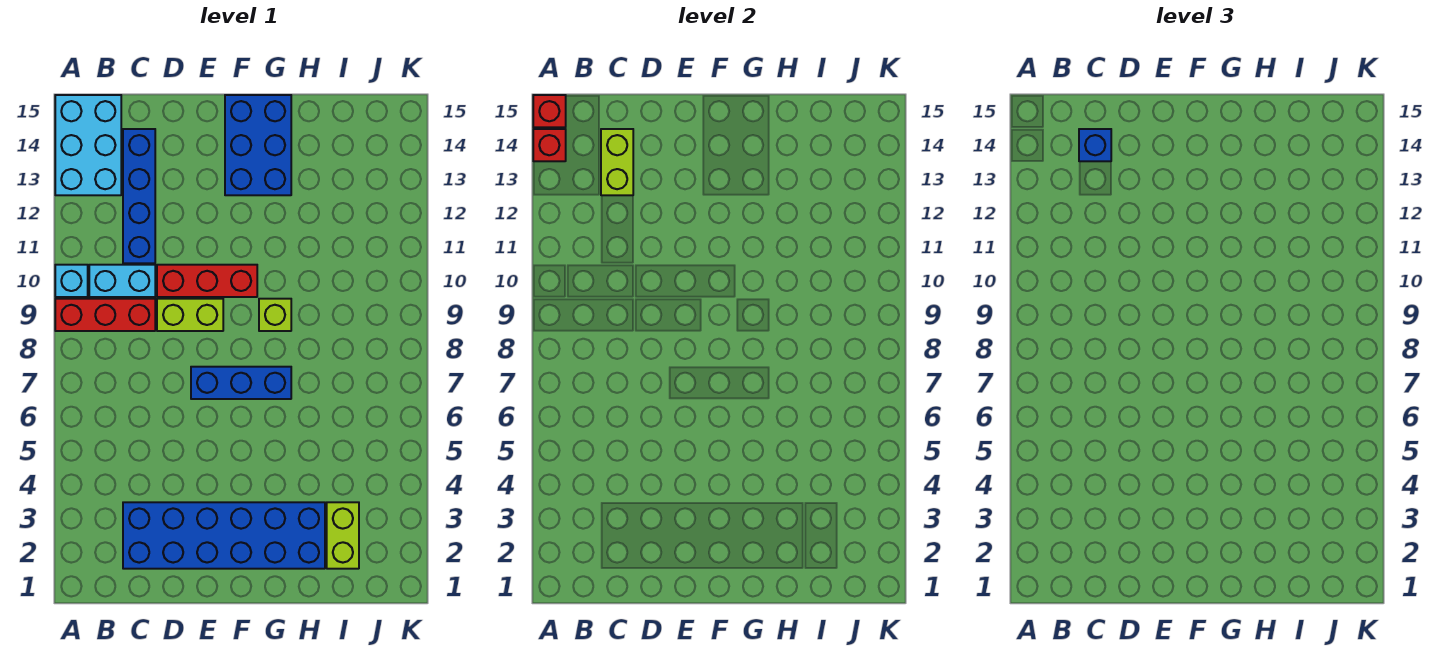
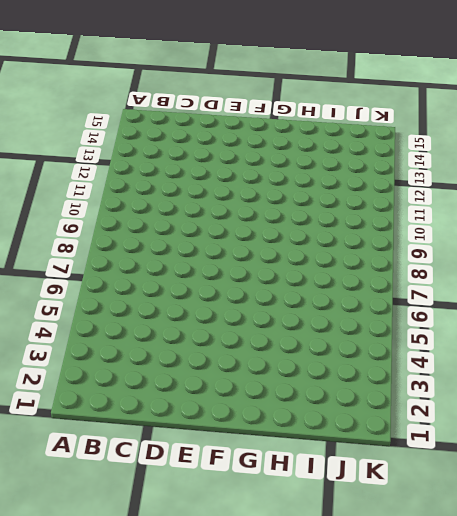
none -> red 1x3 brick [55,299,155,331]
none -> cyan 1x1 brick [55,265,88,297]
none -> cyan 2x3 brick [55,95,121,195]

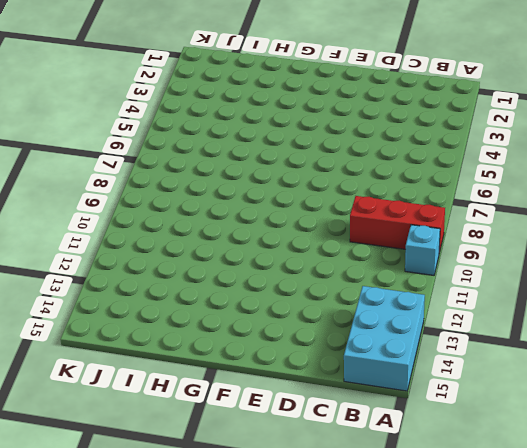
none -> cyan 1x2 brick [89,265,155,297]
none -> blue 2x6 brick [123,502,325,569]
none -> blue 1x4 brick [123,129,155,263]

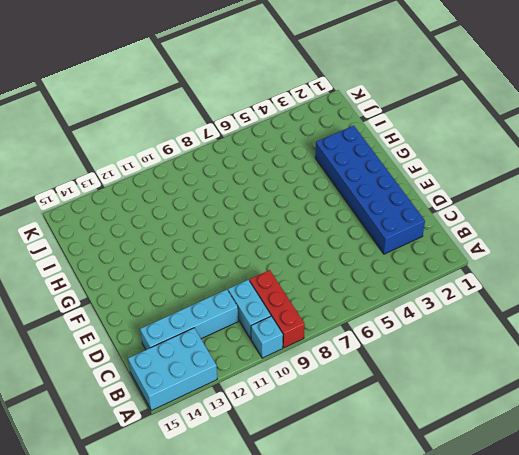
cyan 1x4 brick [140,289,238,350] -> blue 1x4 brick [123,129,155,263]
none -> lime 1x2 brick [157,299,223,331]
none -> red 1x3 brick [157,265,257,297]
none -> blue 1x3 brick [191,367,291,399]

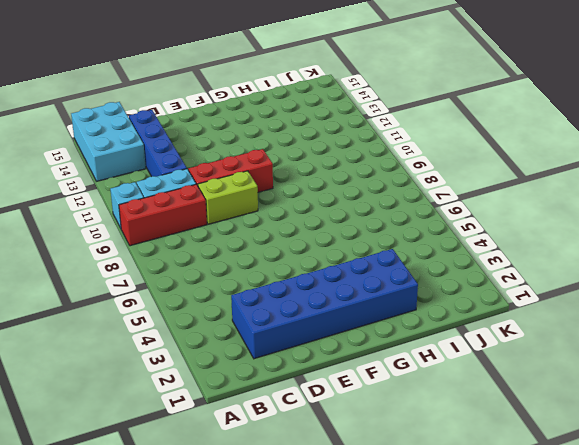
none -> blue 1x3 brick [191,367,291,399]
none -> blue 2x3 brick [225,95,291,195]
none -> lime 1x1 brick [259,299,291,331]

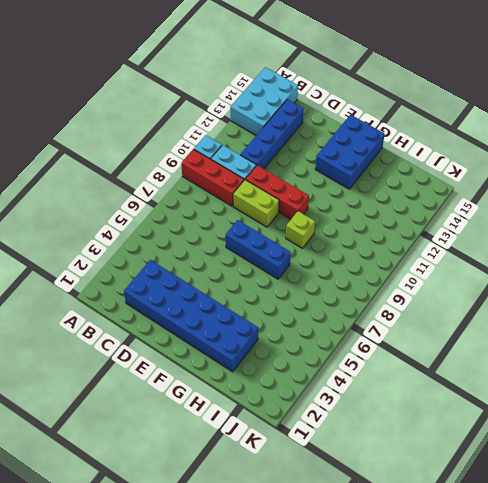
none -> lime 1x2 brick [327,502,359,569]
none -> red 1x1 brick [533,129,566,161]
none -> red 1x1 brick [533,95,566,127]

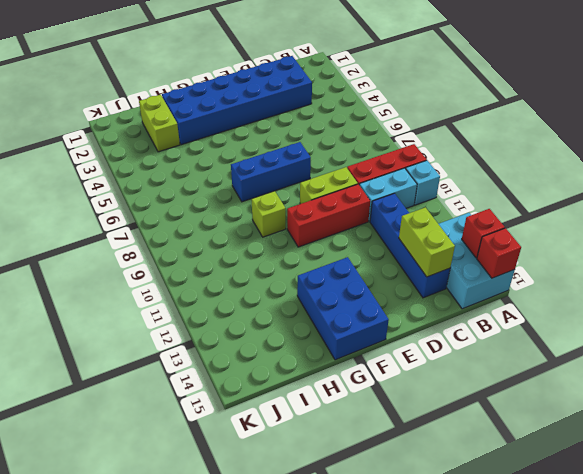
none -> blue 1x1 brick [1079,129,1111,161]

